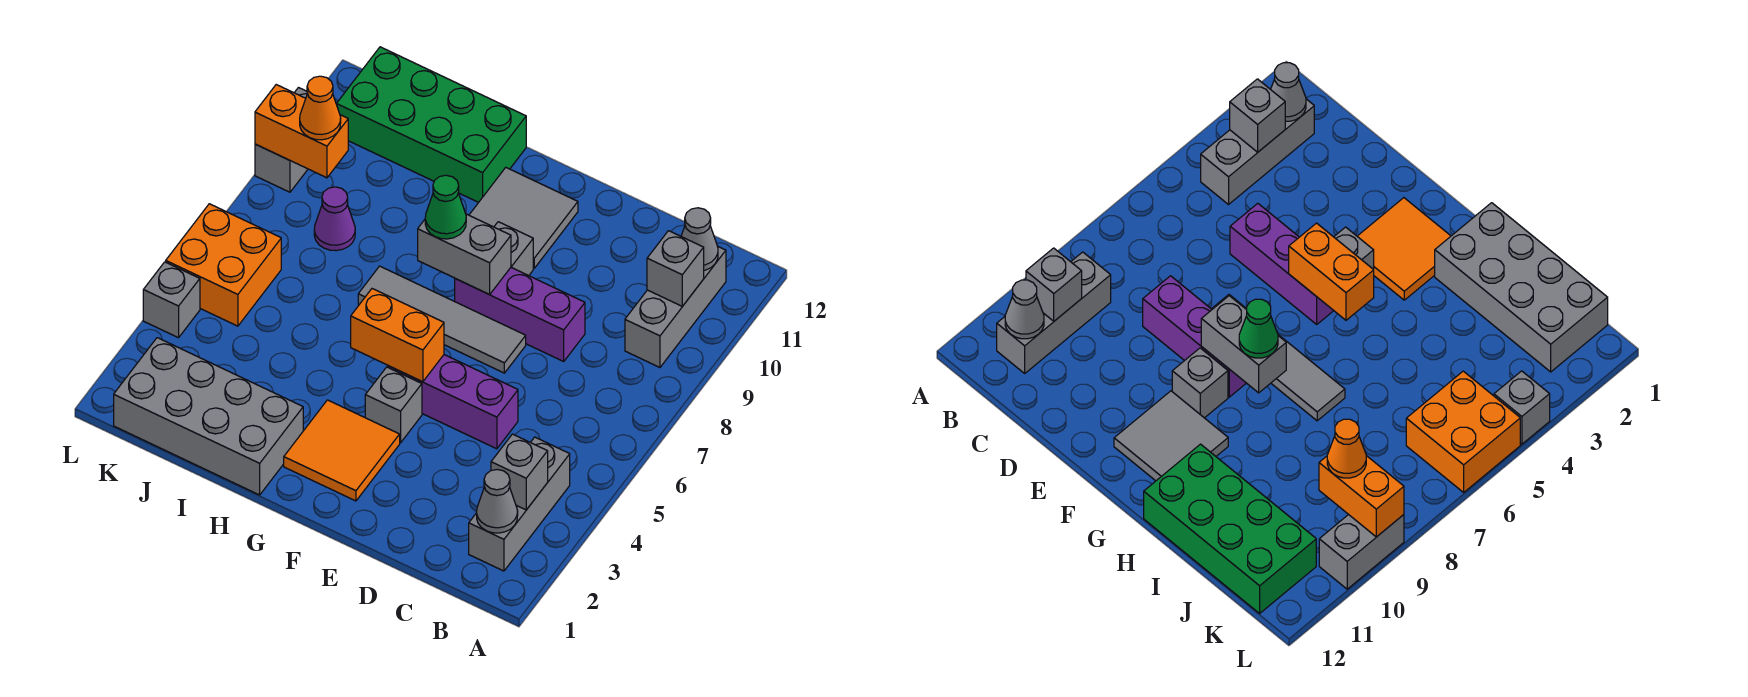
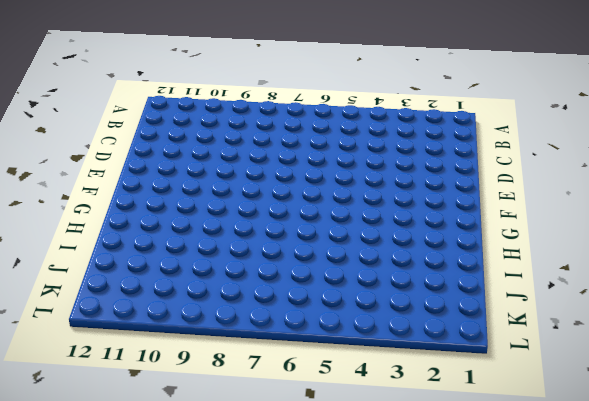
none -> grey 1x3 brick [469,437,570,571]
none -> grey 1x3 brick [625,247,726,367]
none -> purple 1x3 brick [388,355,518,449]

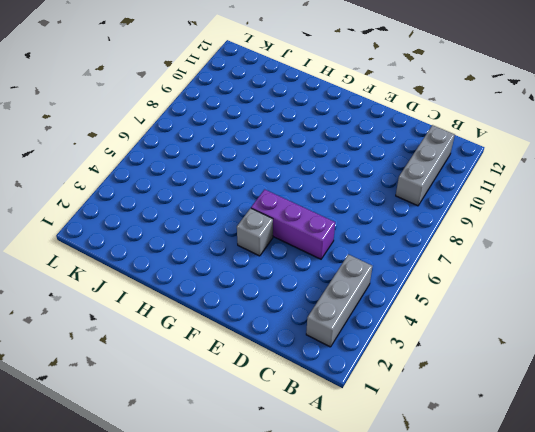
none -> purple 1x3 brick [455,268,585,361]
none -> grey 1x4 tile [358,266,526,373]
none -> orange 2x2 tile [284,400,400,501]

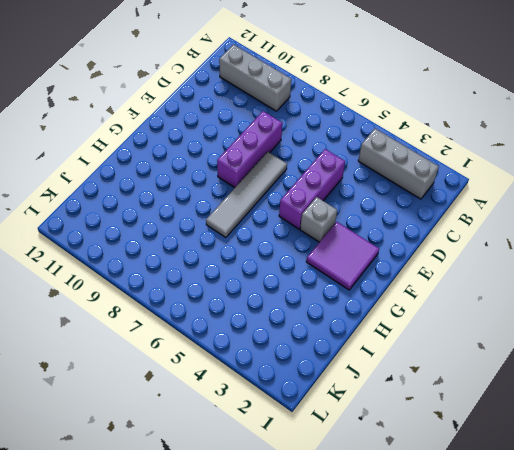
purple 2x2 tile [306,222,379,290] -> orange 2x2 tile [284,400,400,501]
none -> grey 1x1 brick [494,222,533,276]
none -> grey 2x2 tile [469,168,578,268]
none -> grey 2x4 brick [114,338,303,495]

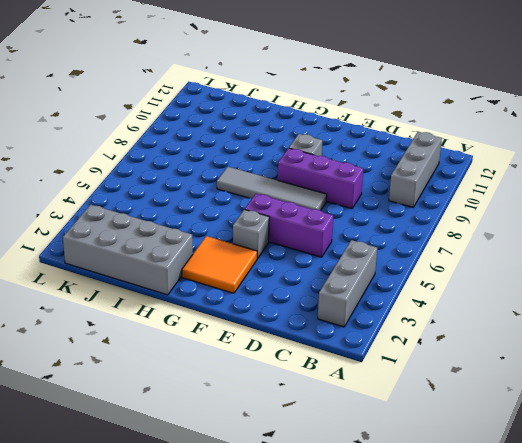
none -> grey 2x2 tile [469,168,578,268]
none -> green 2x4 brick [336,47,526,202]
none -> purple 1x1 cone [314,187,355,251]

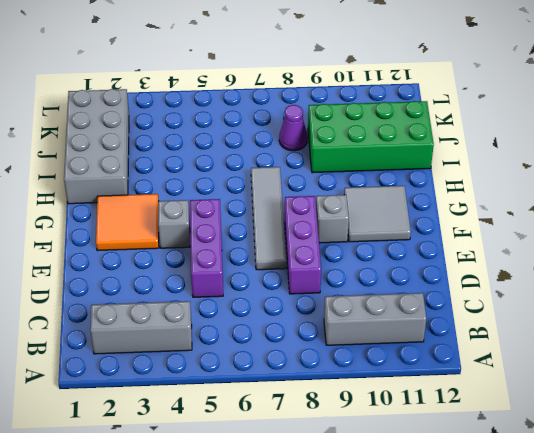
green 2x4 brick [308,101,434,173] -> green 2x4 brick turned to [336,47,526,202]
none -> orange 2x2 brick [166,204,281,326]
none -> grey 1x1 brick [143,262,200,338]
none -> grey 1x2 brick [255,88,308,192]

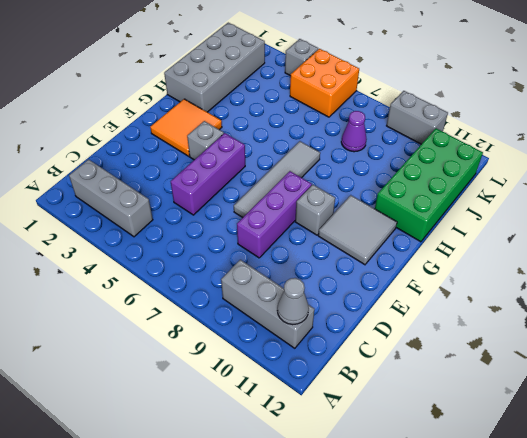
none -> grey 1x1 cone [477,469,518,533]
none -> grey 1x1 brick [491,434,548,510]
none -> grey 1x1 brick [647,231,704,306]

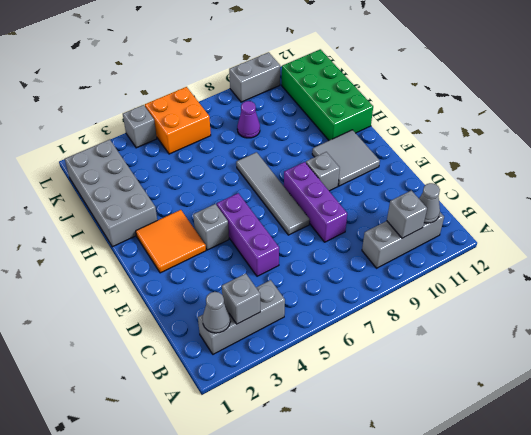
none -> orange 1x2 brick [351,289,444,382]
none -> grey 1x2 brick [418,214,511,295]
none -> orange 1x2 brick [255,85,348,178]

